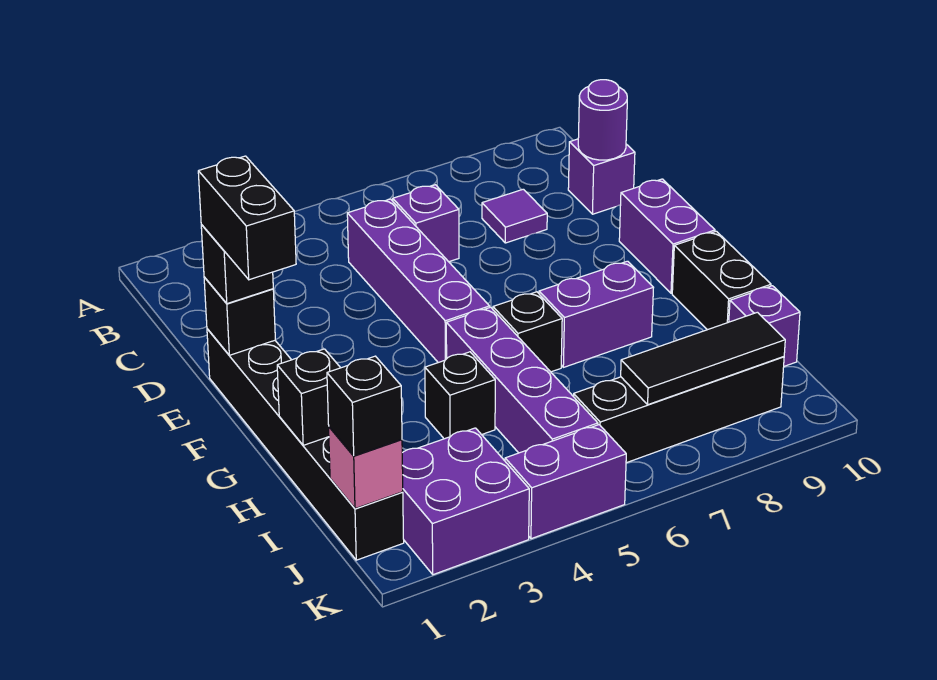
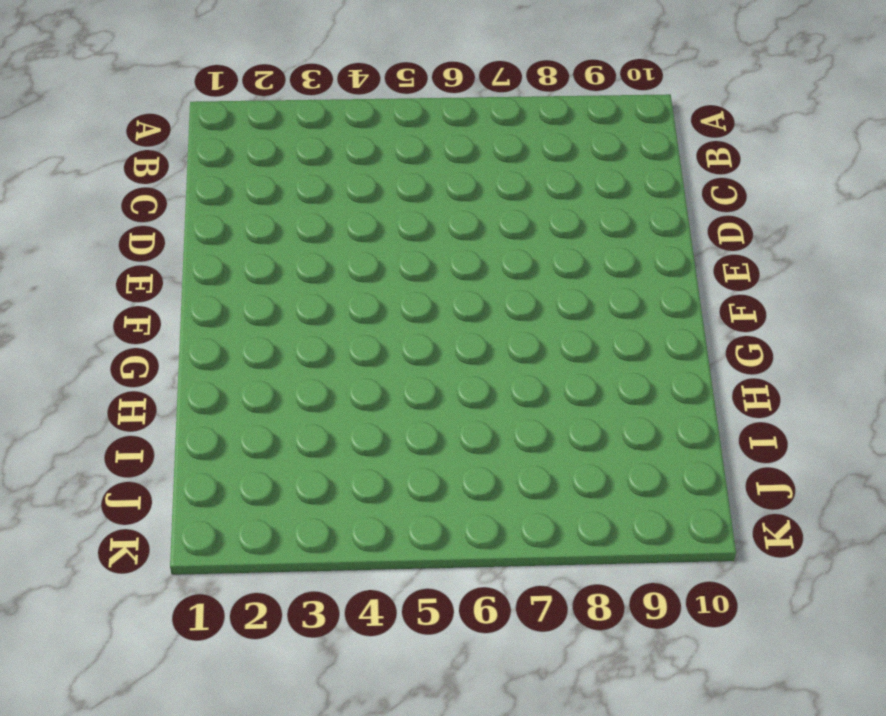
none -> purple 1x4 brick [347,199,490,363]
none -> purple 1x1 brick [393,185,459,262]
none -> purple 1x1 tile [482,189,547,243]

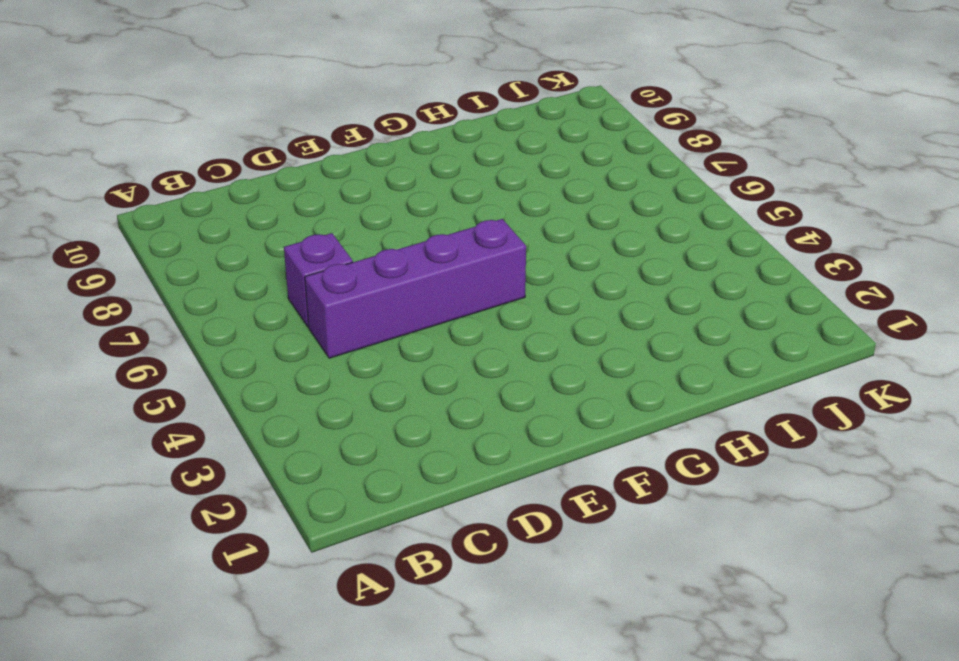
none -> purple 1x1 tile [482,189,547,243]
none -> purple 1x1 brick [568,139,635,214]
none -> black 1x6 brick [207,329,404,560]

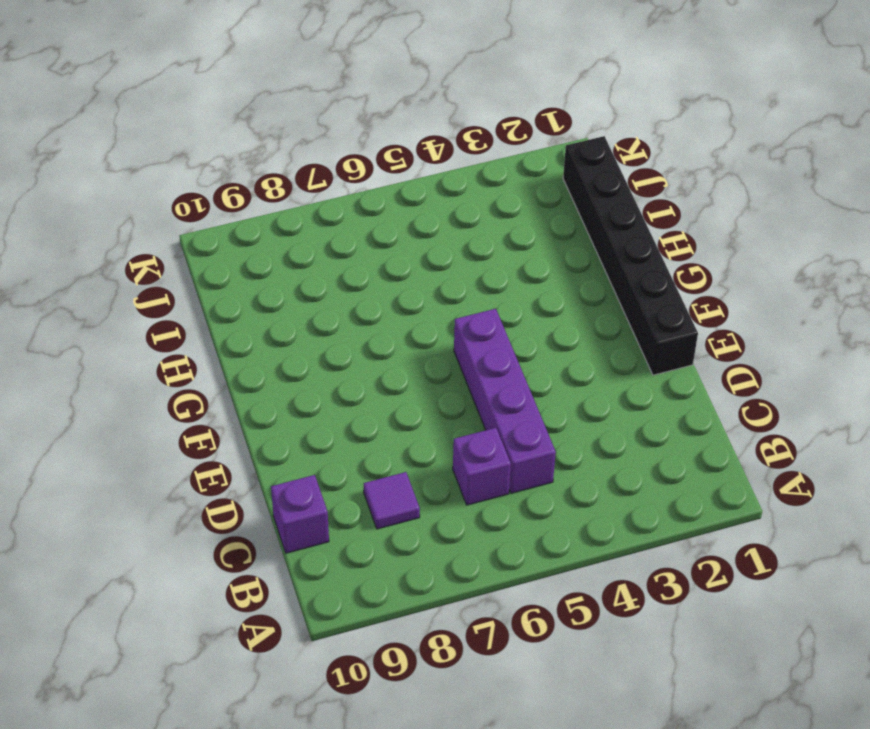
none -> purple 1x2 brick [619,179,715,293]
none -> purple 1x4 brick [446,307,598,453]
none -> black 1x1 brick [493,292,562,372]

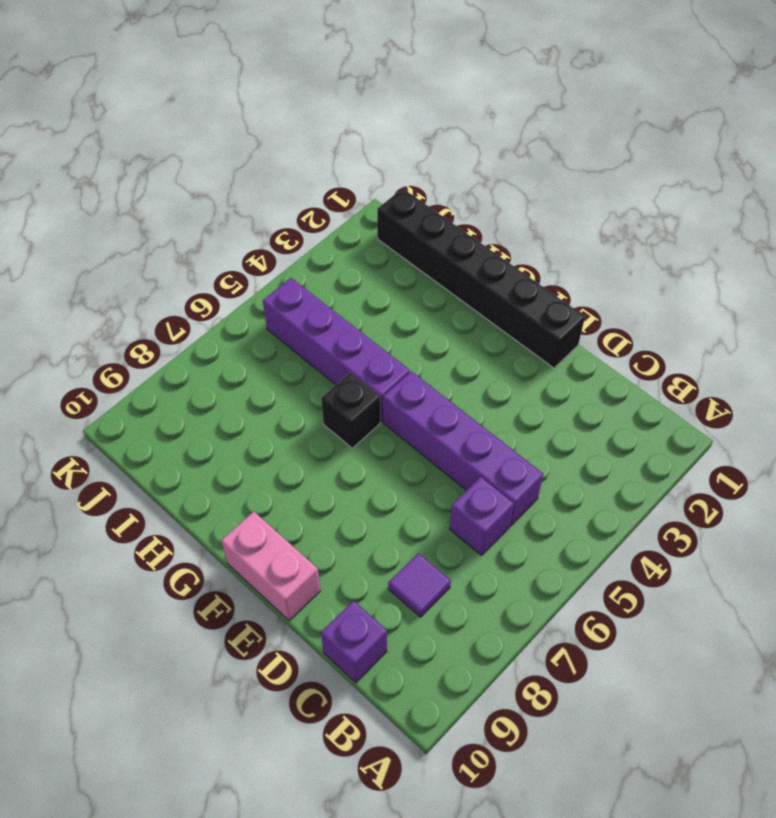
pink 1x2 brick [221,512,320,621] -> purple 1x2 brick [619,179,715,293]
none -> purple 1x2 brick [539,261,654,367]
none -> black 1x2 brick [672,231,771,330]
none -> black 1x1 brick [425,352,495,439]

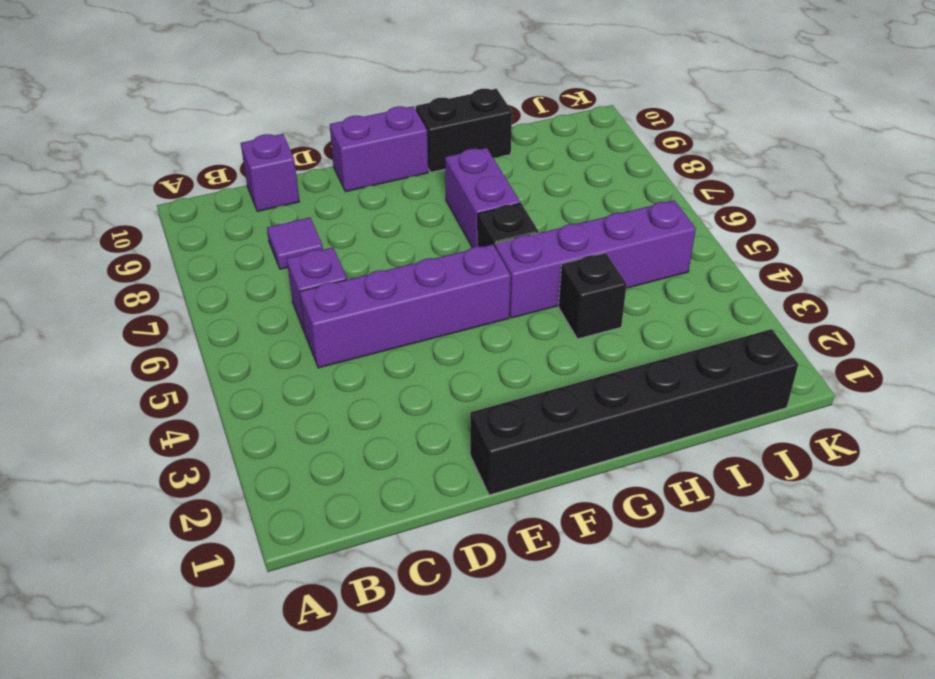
none -> purple 1x1 brick [729,286,800,366]
none -> purple 2x2 brick [402,428,529,575]
none -> black 1x4 brick [574,357,784,463]

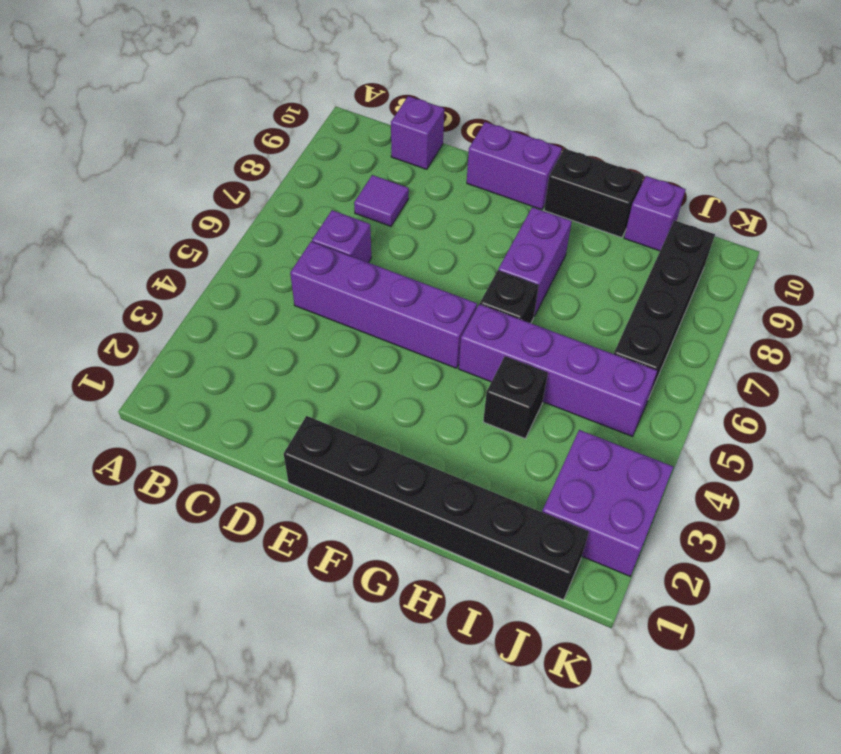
none -> purple 1x2 brick [505,425,626,539]
none -> purple 1x1 round brick [578,80,627,160]
none -> black 1x1 brick [204,277,275,355]

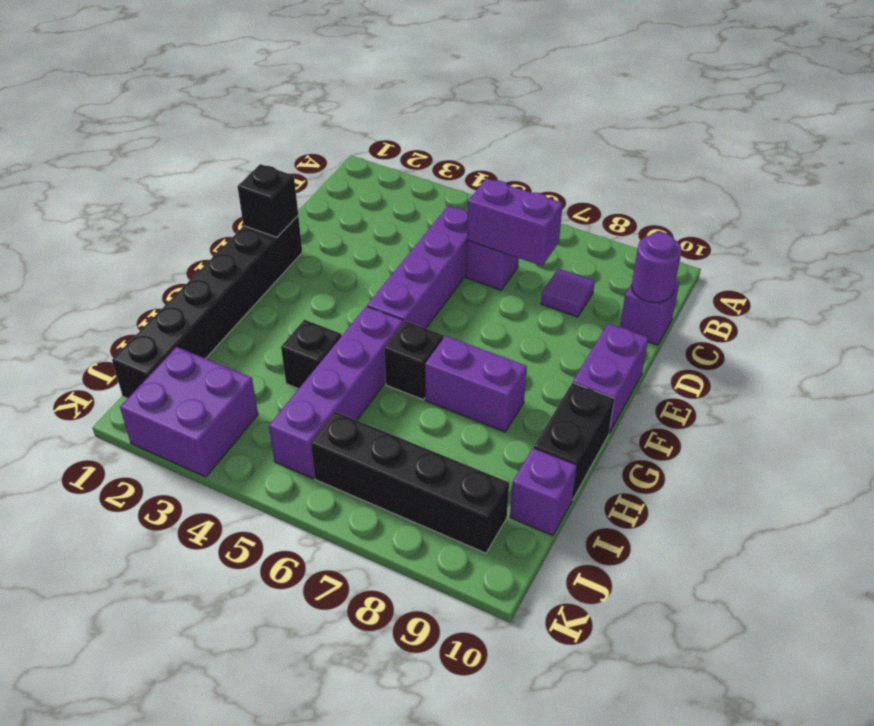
purple 1x2 brick [467,178,563,266] -> purple 1x2 brick moved to [505,425,626,539]
none -> black 1x1 brick [277,349,340,445]
none -> pink 1x1 brick [329,427,403,509]
none -> black 1x3 tile [621,312,785,405]

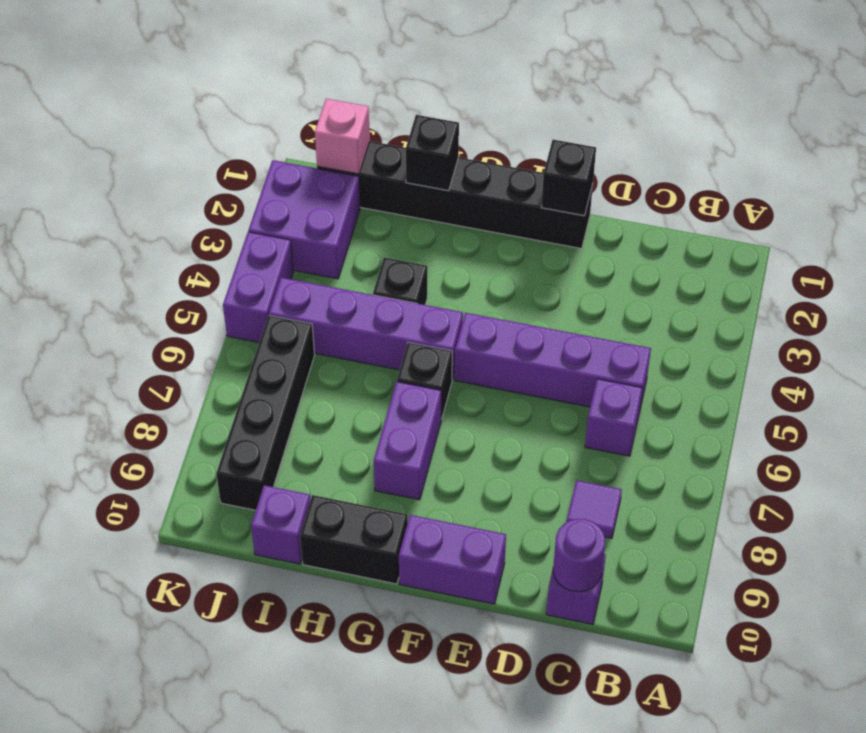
none -> black 1x3 tile [621,312,785,405]
none -> black 1x1 brick [201,225,273,304]
none -> black 1x1 brick [327,356,402,456]

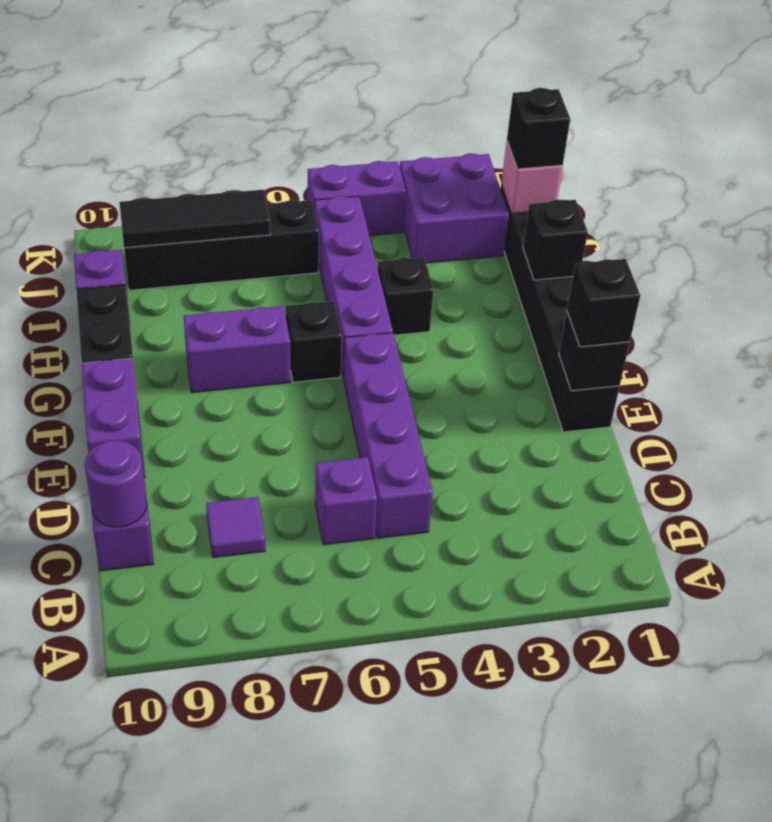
none -> black 1x2 brick [198,156,296,280]

